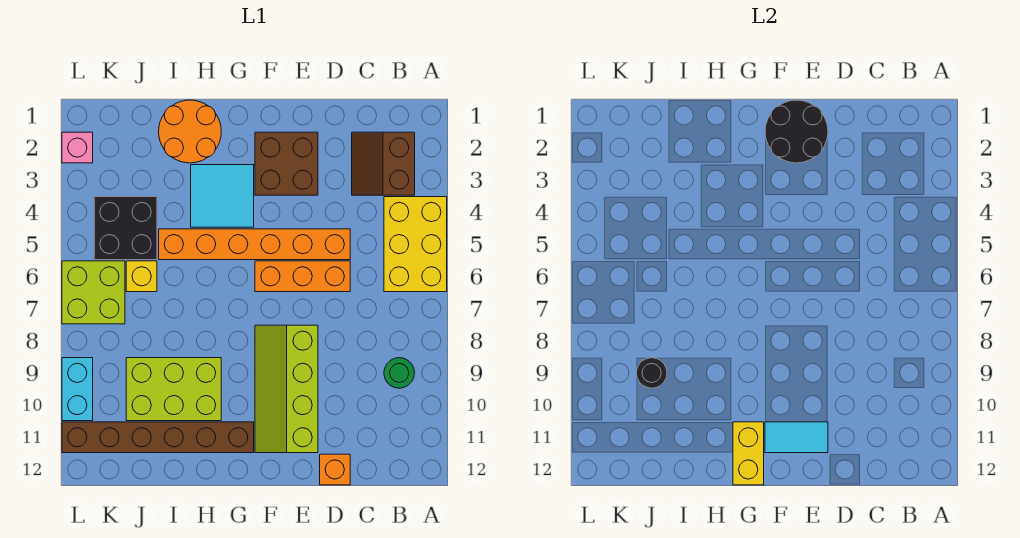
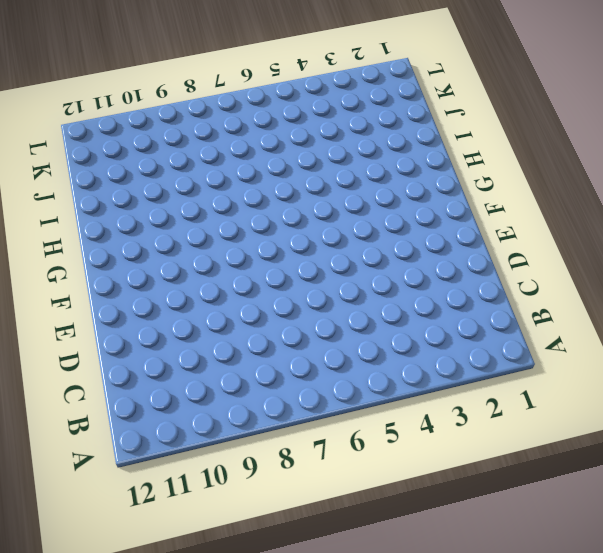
none -> yellow 2x3 brick [384,197,447,292]
none -> brown 2x2 slope [352,132,415,195]
none -> green 1x1 round brick [384,358,414,388]

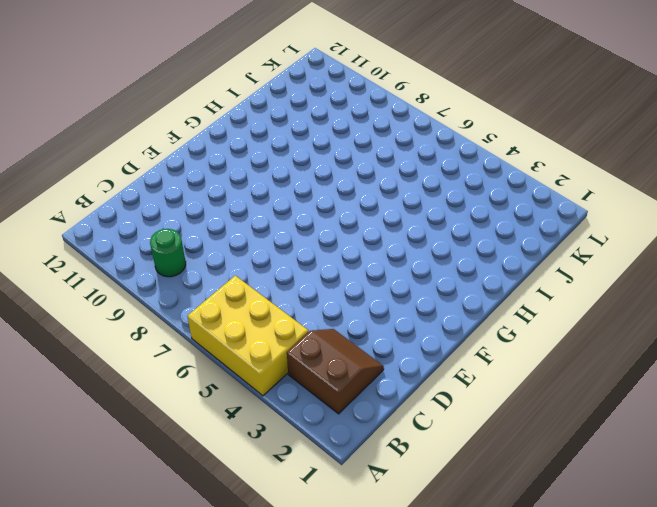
none -> orange 1x6 brick [159,229,350,260]
none -> orange 1x3 brick [255,261,350,292]
none -> orange 1x1 brick [320,454,350,485]

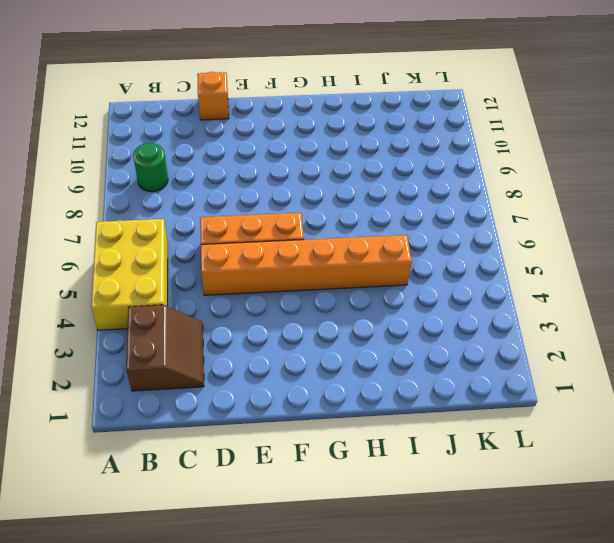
none -> brown 2x2 brick [255,132,318,195]
none -> lime 2x4 slope [255,325,318,453]
none -> cyan 2x2 tile [191,165,254,227]

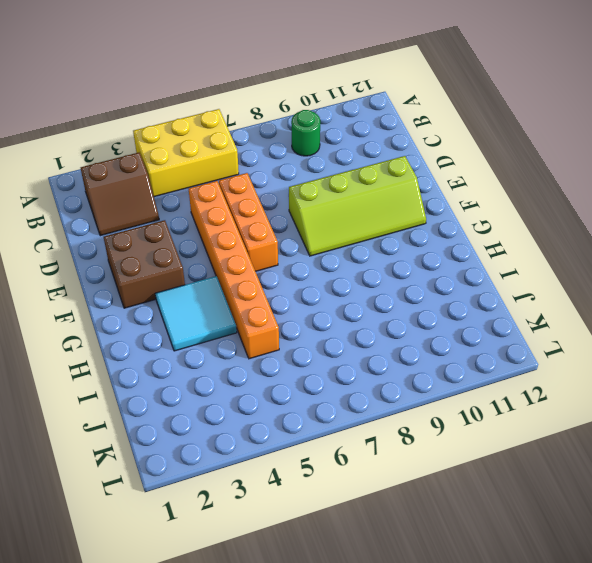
none -> orange 1x1 brick [320,454,350,485]
none -> brown 1x6 brick [62,422,254,453]
none -> orange 2x2 round brick [159,100,221,163]

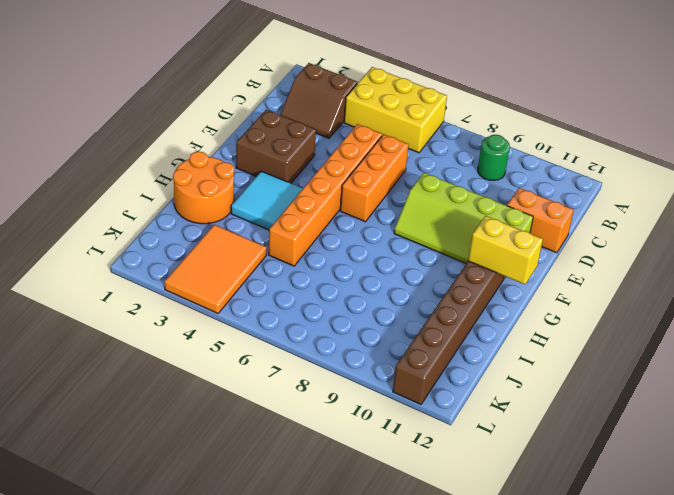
orange 1x2 brick [507,188,574,253] -> orange 1x1 brick [320,454,350,485]
orange 2x3 tile [165,225,267,313] -> black 2x2 brick [94,197,157,260]
none -> lime 2x3 brick [126,358,221,421]
none -> yellow 1x1 brick [126,261,157,292]
none -> lime 2x2 brick [62,261,125,324]

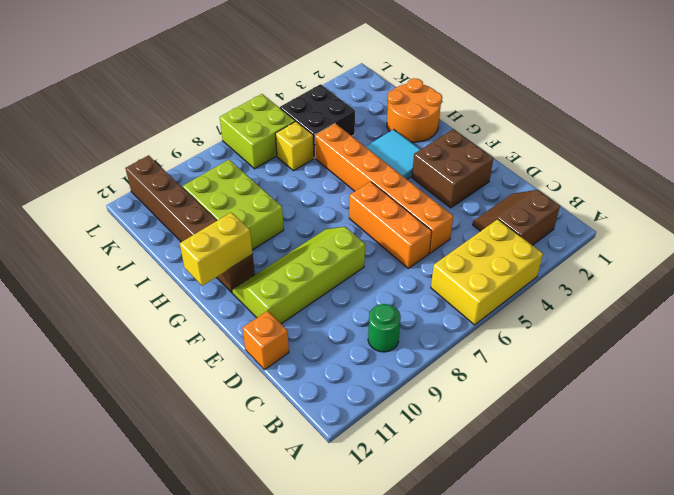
none -> pink 1x1 brick [62,132,93,163]
none -> cyan 1x2 brick [62,358,93,421]
none -> black 2x2 round brick [765,100,828,163]

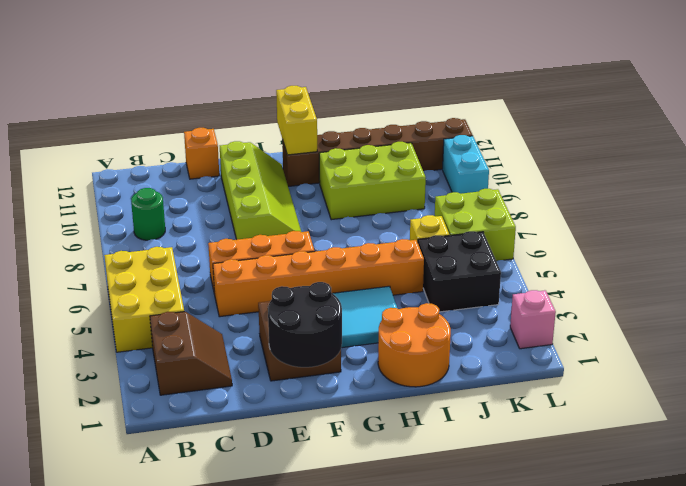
none -> cyan 1x2 tile [765,422,828,453]
none -> black 1x1 round brick [636,358,667,388]

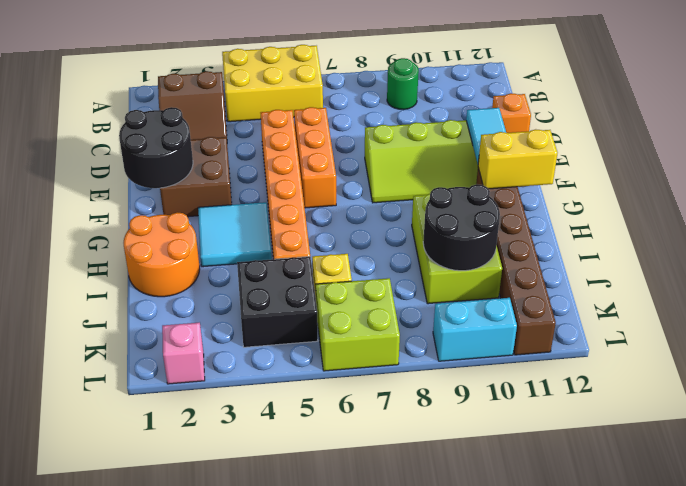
black 2x2 round brick [423,184,500,271] -> black 1x1 round brick [636,358,667,388]

